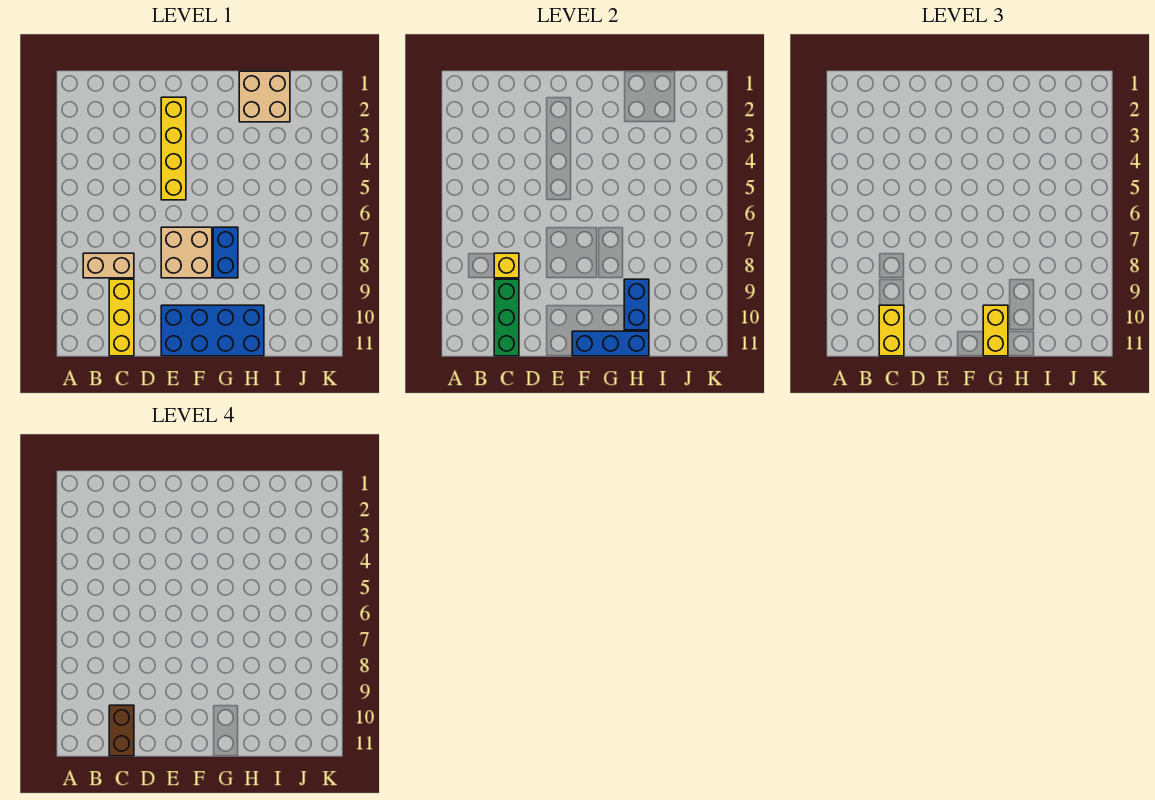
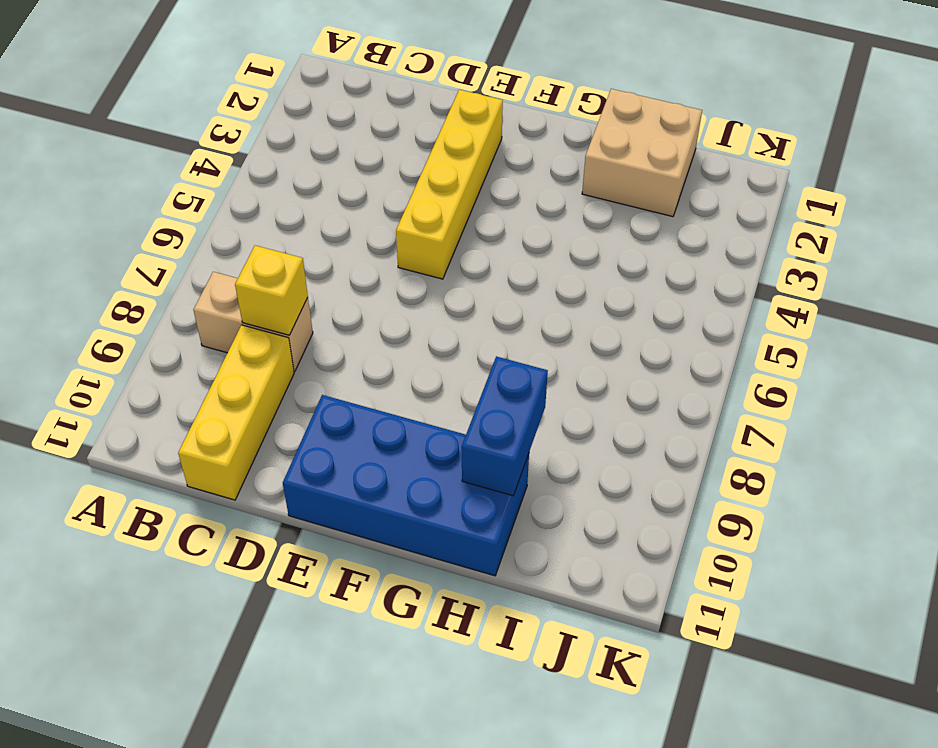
none -> tan 2x2 brick [161,227,212,278]
none -> blue 1x2 brick [213,227,238,278]
none -> green 1x3 brick [494,279,519,356]

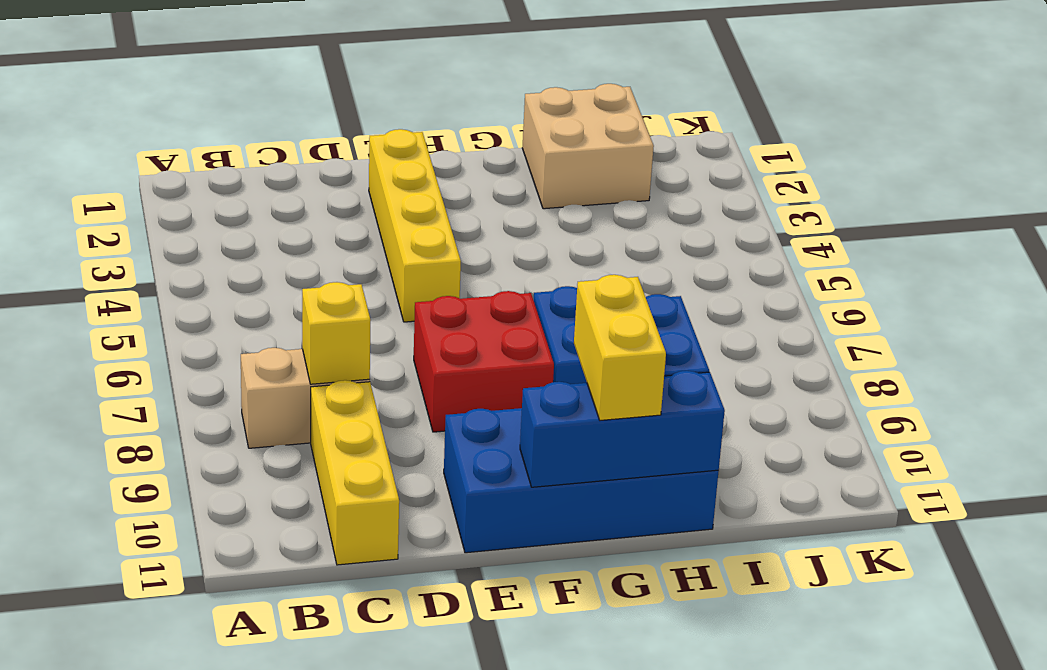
red 2x2 brick [414,291,554,432] -> tan 2x2 brick [161,227,212,278]
none -> green 1x3 brick [494,279,519,356]
none -> yellow 1x2 brick [879,305,904,356]
none -> brown 1x2 brick [109,705,134,756]

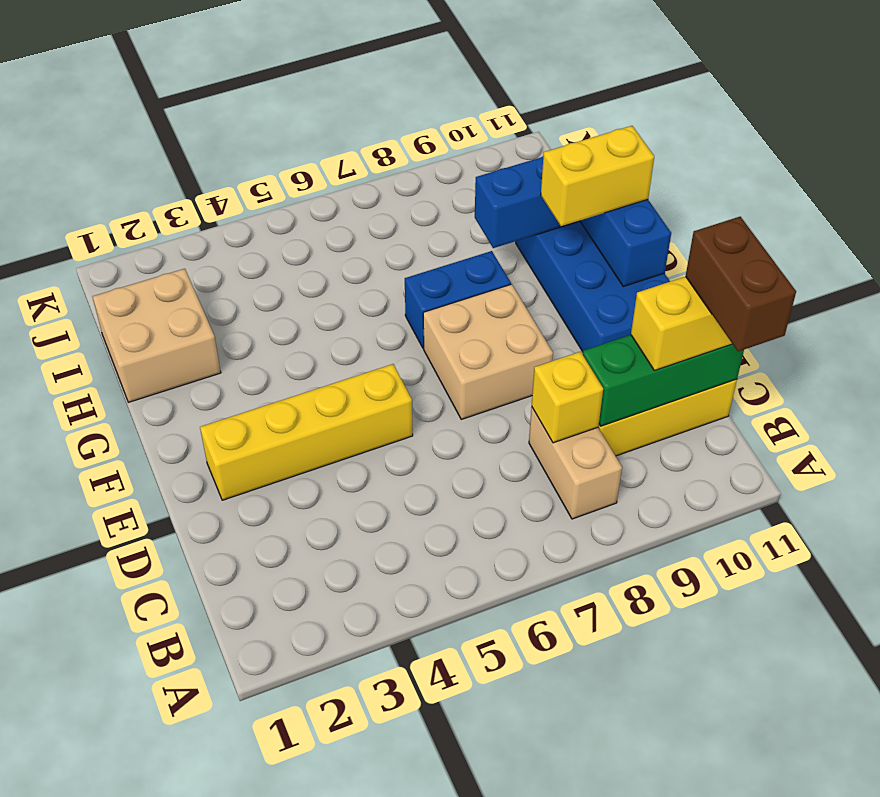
brown 1x2 brick [686,217,796,352] -> brown 1x2 brick turned to [109,705,134,756]

